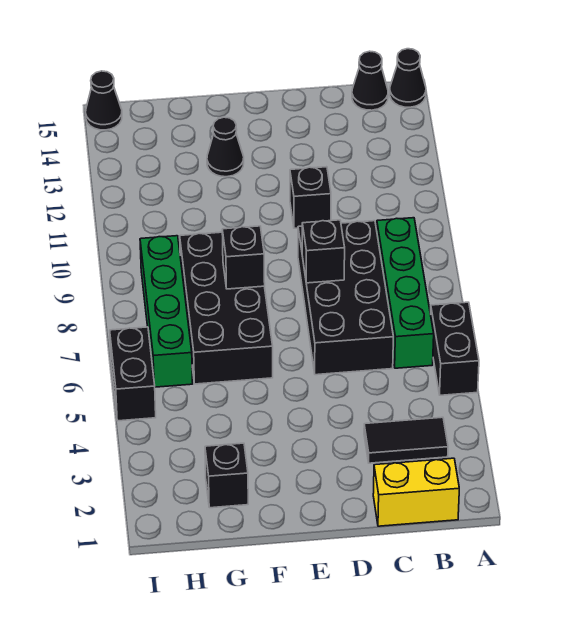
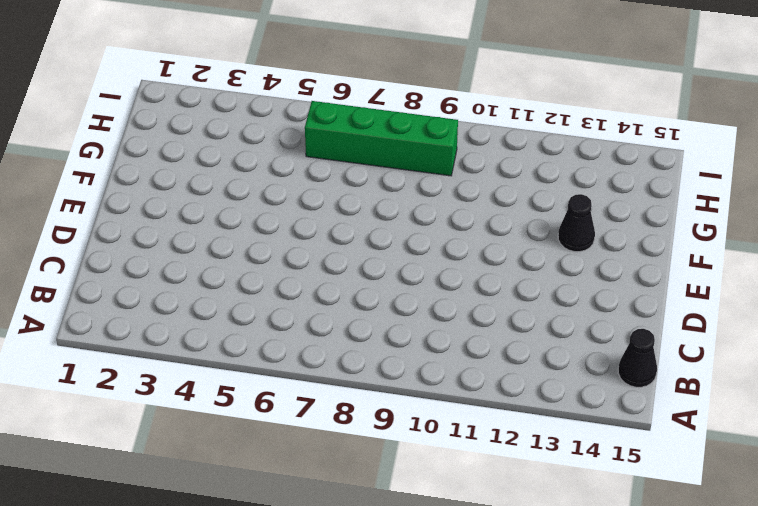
none -> black 1x2 brick [431,302,479,395]
none -> black 1x1 cone [390,49,426,107]
none -> yellow 1x2 brick [373,458,459,526]

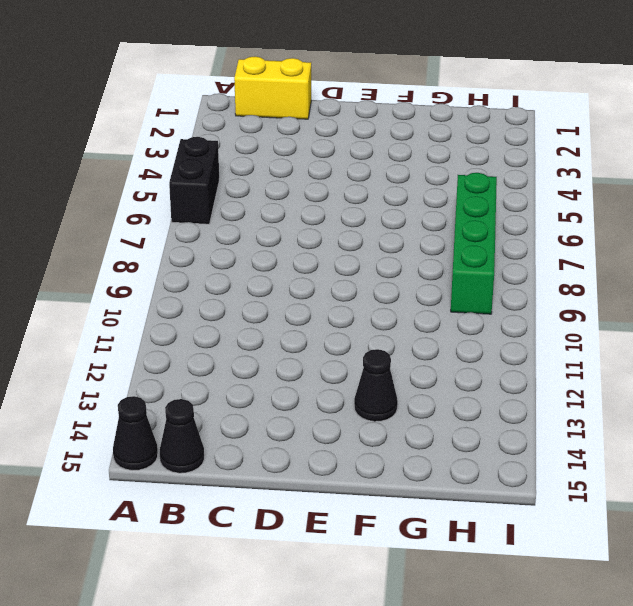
none -> black 1x2 tile [364,417,448,463]
none -> green 1x4 brick [377,218,434,368]
none -> black 2x4 brick [298,221,393,375]

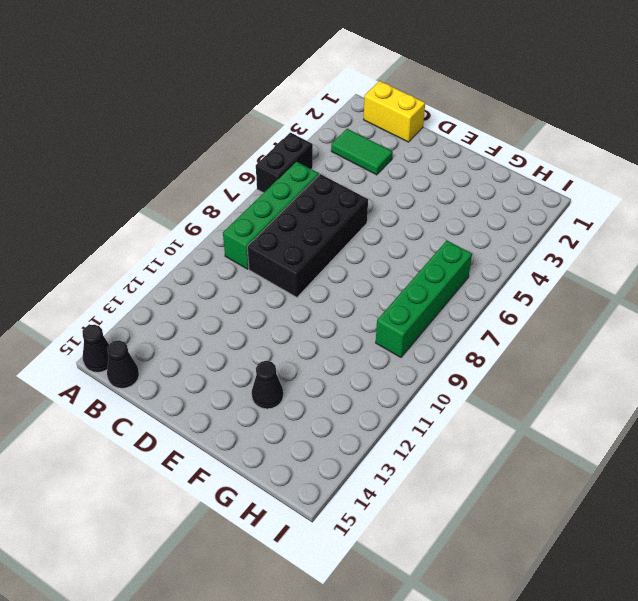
green 1x2 tile [331,129,393,175] -> black 1x2 tile [364,417,448,463]
none -> black 1x1 brick [290,167,331,228]
none -> black 2x4 brick [180,232,273,384]
none -> black 1x1 brick [205,443,248,508]

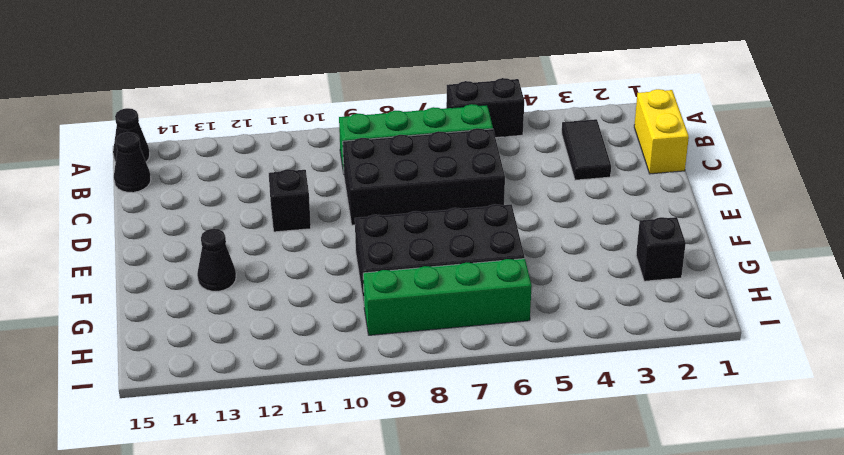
none -> black 1x2 brick [110,327,156,421]
none -> black 1x1 cone [86,71,122,130]
none -> black 1x1 brick [302,220,345,283]

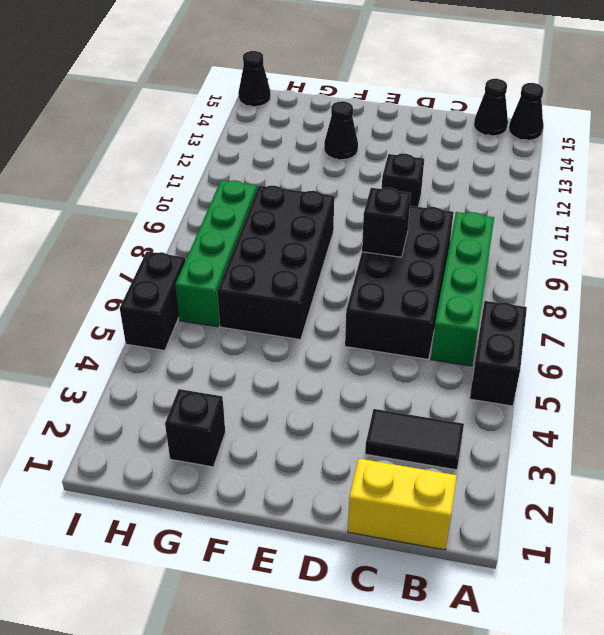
none -> black 1x1 brick [222,226,265,289]

